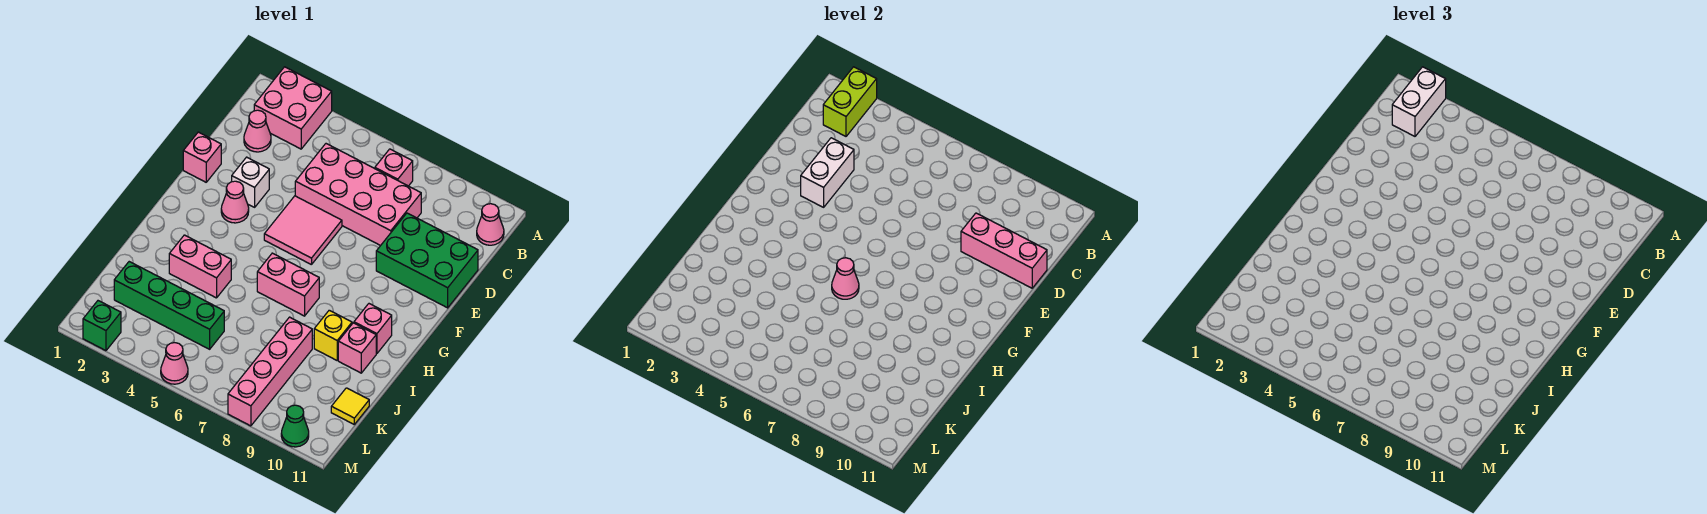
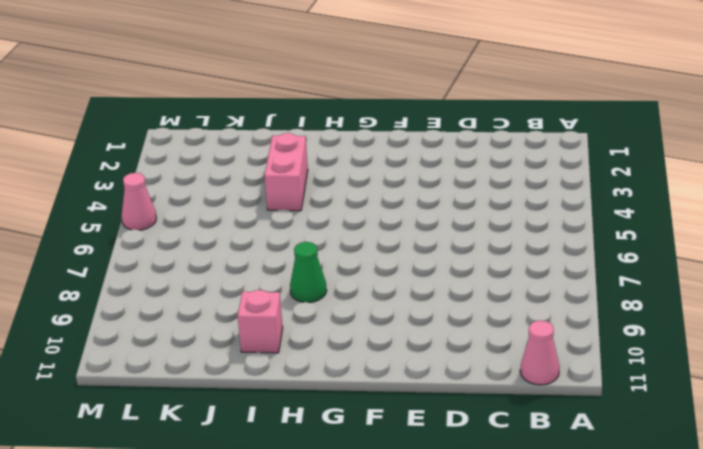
green 1x1 cone [290,242,327,303] -> green 1x1 cone moved to [281,405,309,447]
none -> pink 2x2 brick [254,67,332,149]
none -> pink 1x1 brick [375,149,413,186]
none -> pink 1x1 cone [244,110,271,152]

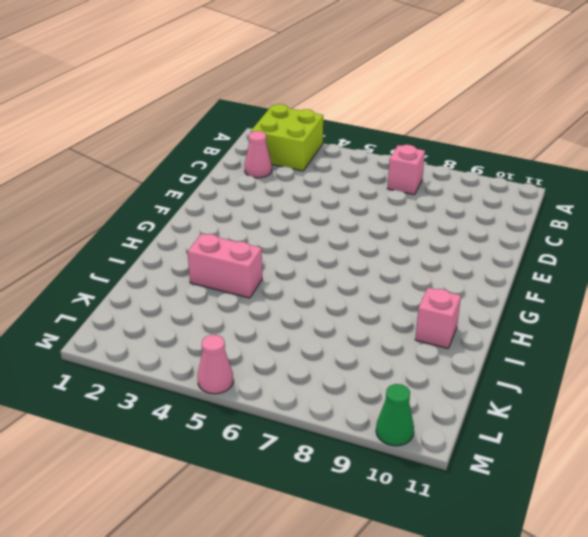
lime 2x2 brick [251,104,323,171] -> pink 2x2 brick [254,67,332,149]
none -> pink 1x1 cone [477,204,504,245]
none -> pink 2x4 brick [295,144,421,246]
none -> green 2x3 brick [376,213,478,308]

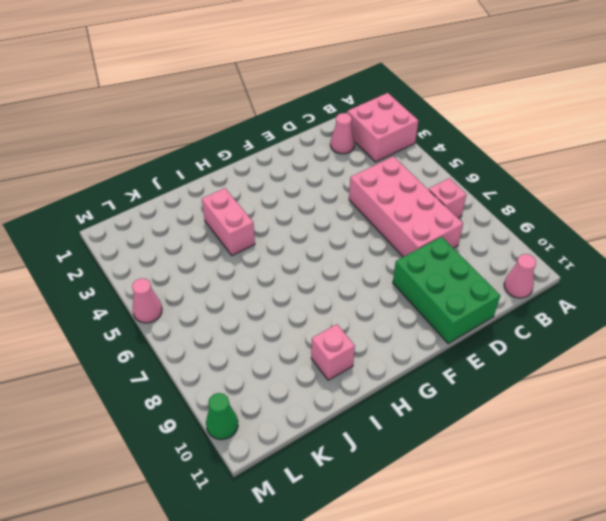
none -> pink 1x1 brick [183,132,221,182]
none -> white 1x1 brick [232,157,269,207]
none -> pink 2x2 tile [264,196,342,265]

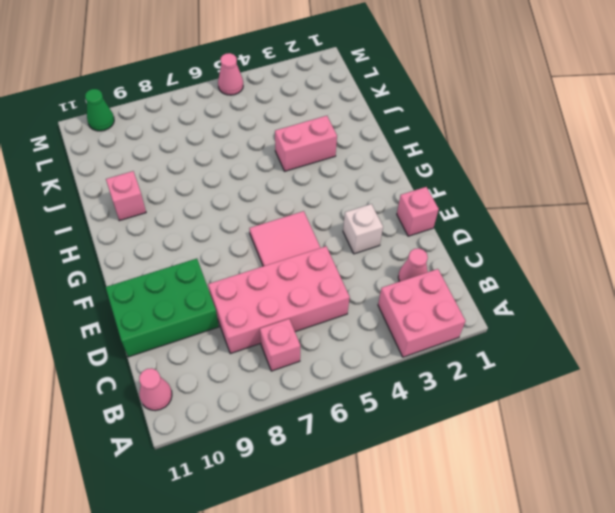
none -> pink 1x1 cone [221,181,249,223]
none -> pink 1x2 brick [257,253,319,316]
none -> pink 1x1 brick [354,304,392,354]

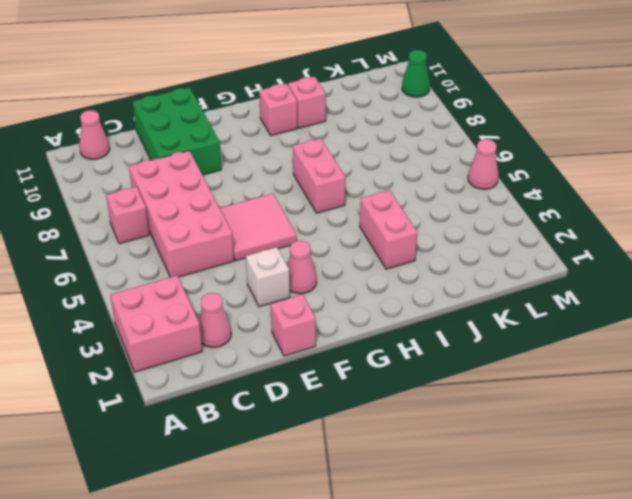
none -> yellow 1x1 brick [314,310,352,360]
none -> pink 1x4 brick [228,317,312,426]
none -> green 1x4 brick [114,262,224,349]

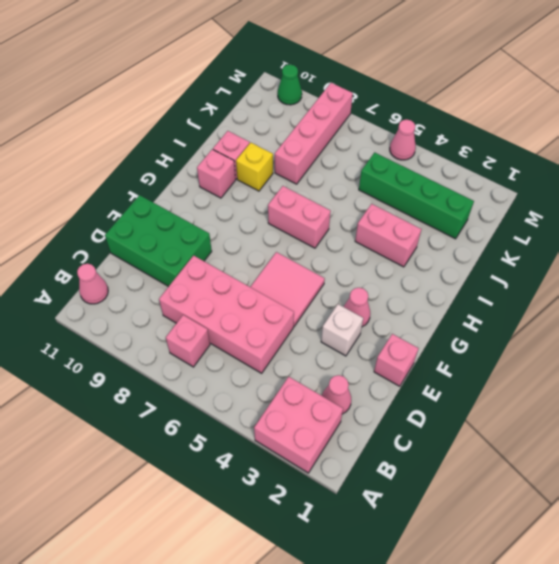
none -> yellow 1x1 tile [331,388,369,424]
none -> green 1x1 brick [83,301,121,351]
none -> lime 1x2 brick [823,67,877,136]

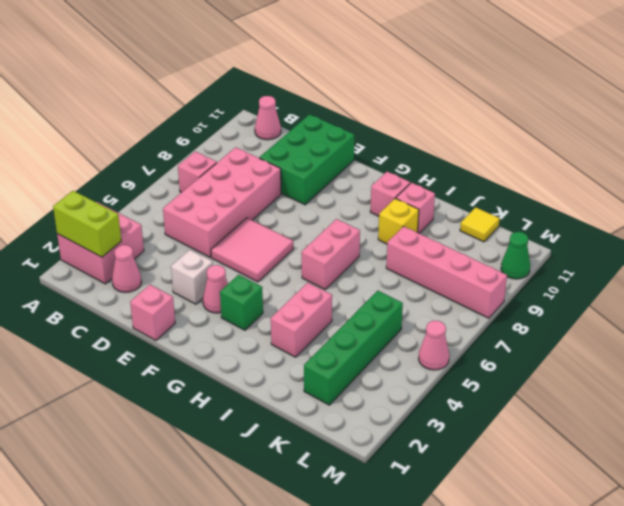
green 1x1 brick [220,275,263,330] -> green 1x1 brick moved to [83,301,121,351]
none -> white 1x2 brick [801,138,854,207]
none -> pink 1x3 brick [961,213,1047,288]
none -> pink 1x1 cone [832,258,859,299]

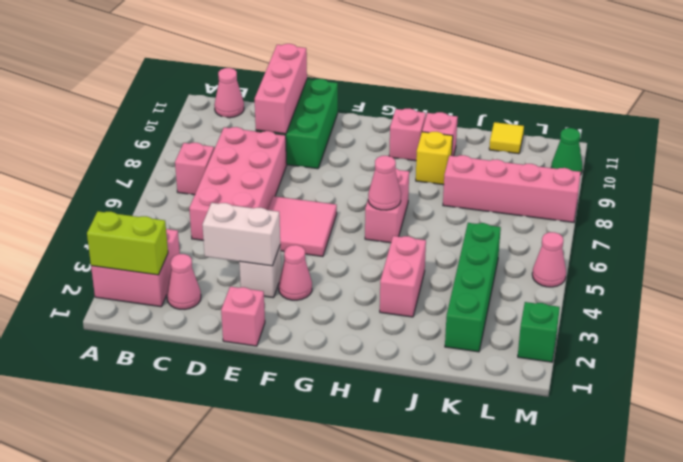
none -> white 1x2 brick [1392,67,1446,136]

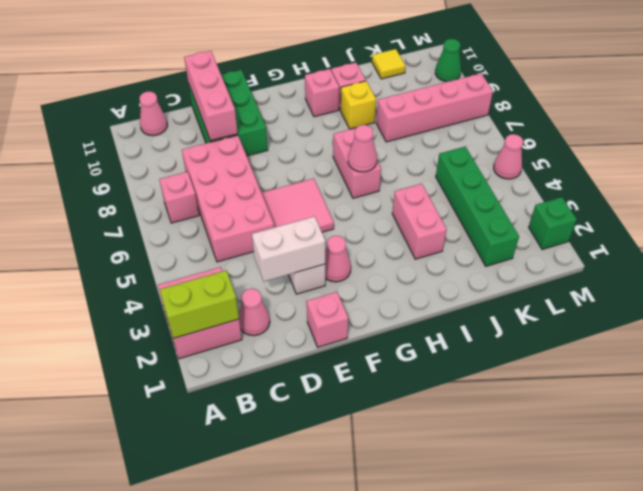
none -> white 1x2 brick [1392,67,1446,136]

